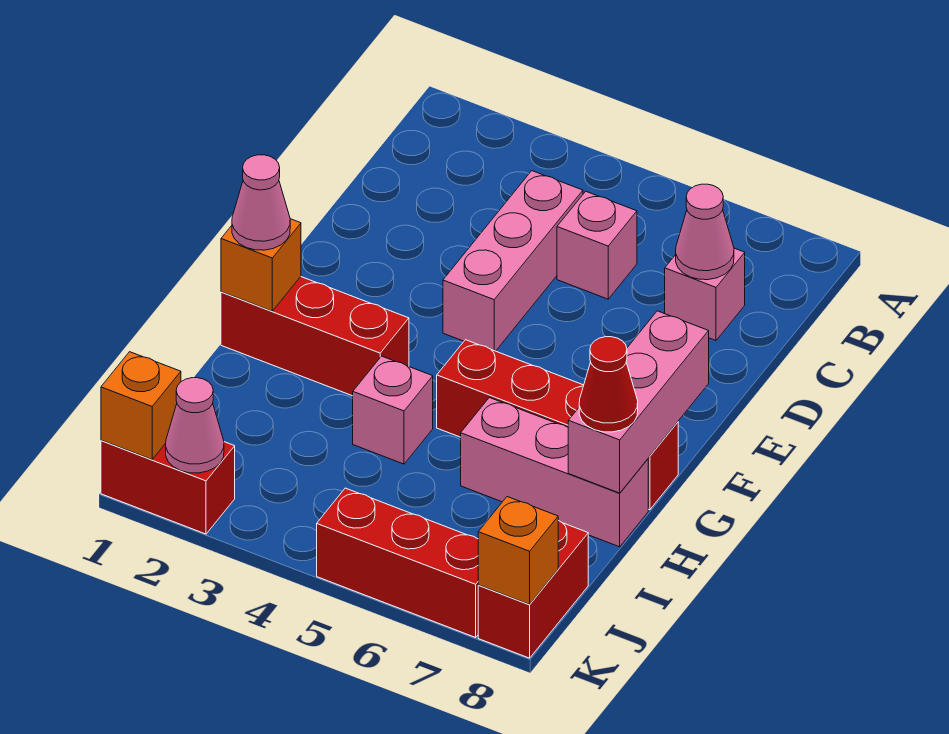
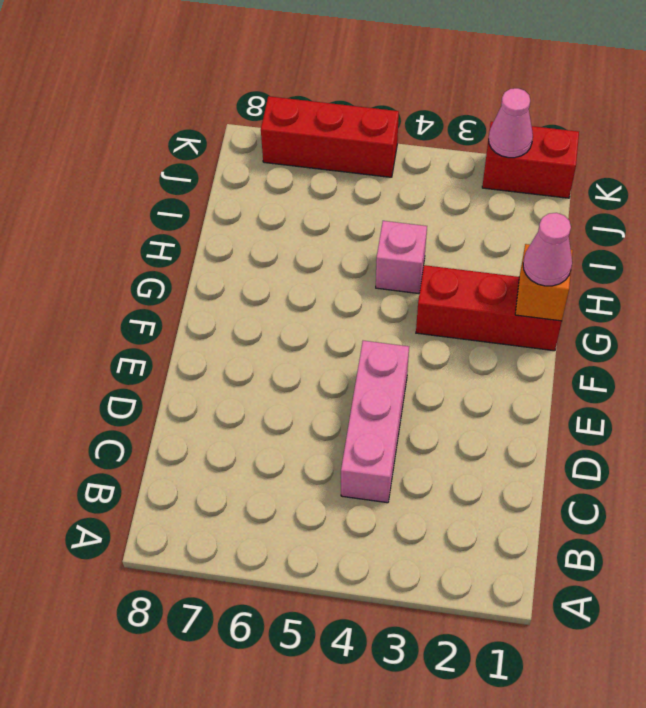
none -> pink 1x1 brick [557,191,637,299]
none -> pink 1x1 brick [665,248,745,341]
none -> red 1x4 brick [437,340,678,510]

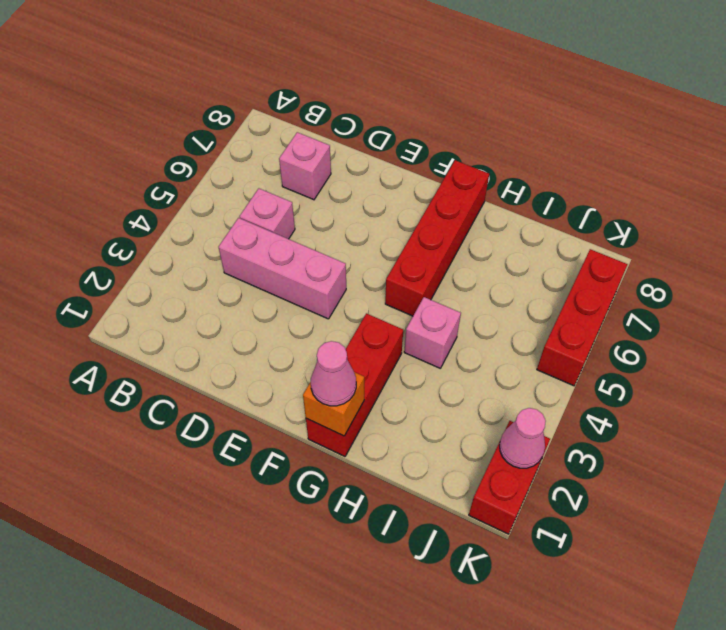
none -> pink 1x3 brick [461,398,648,547]
none -> red 1x2 brick [478,521,588,658]
none -> pink 1x1 cone [676,184,734,280]

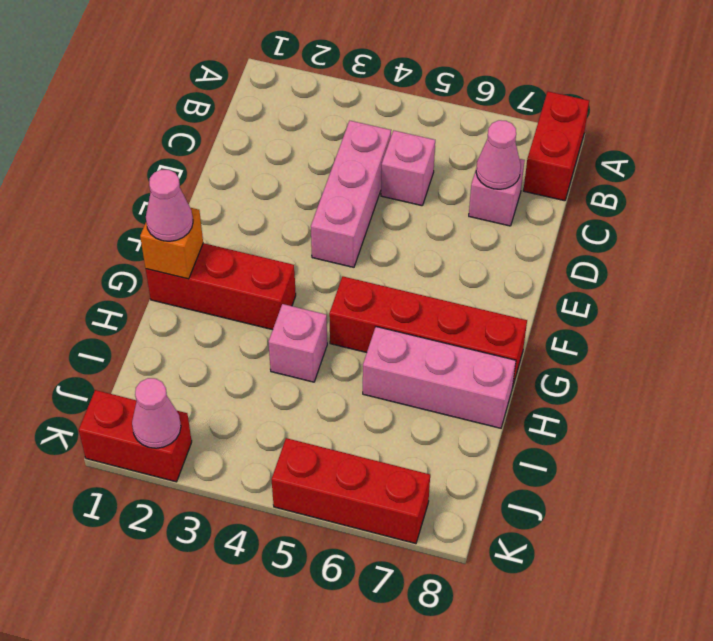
red 1x2 brick [523,91,589,201] -> red 1x2 brick moved to [478,521,588,658]
none -> pink 1x3 brick [568,311,709,493]
none -> orange 1x1 brick [101,352,181,460]
none -> orange 1x1 brick [478,497,558,604]

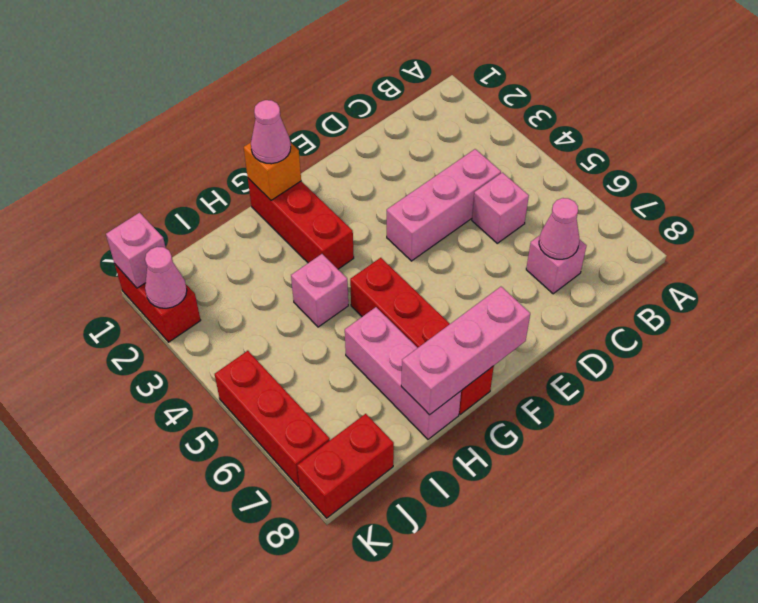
pink 1x1 brick [106,213,166,288] -> orange 1x1 brick [101,352,181,460]
none -> orange 1x1 brick [478,497,558,604]
none -> red 1x1 cone [579,337,638,432]

